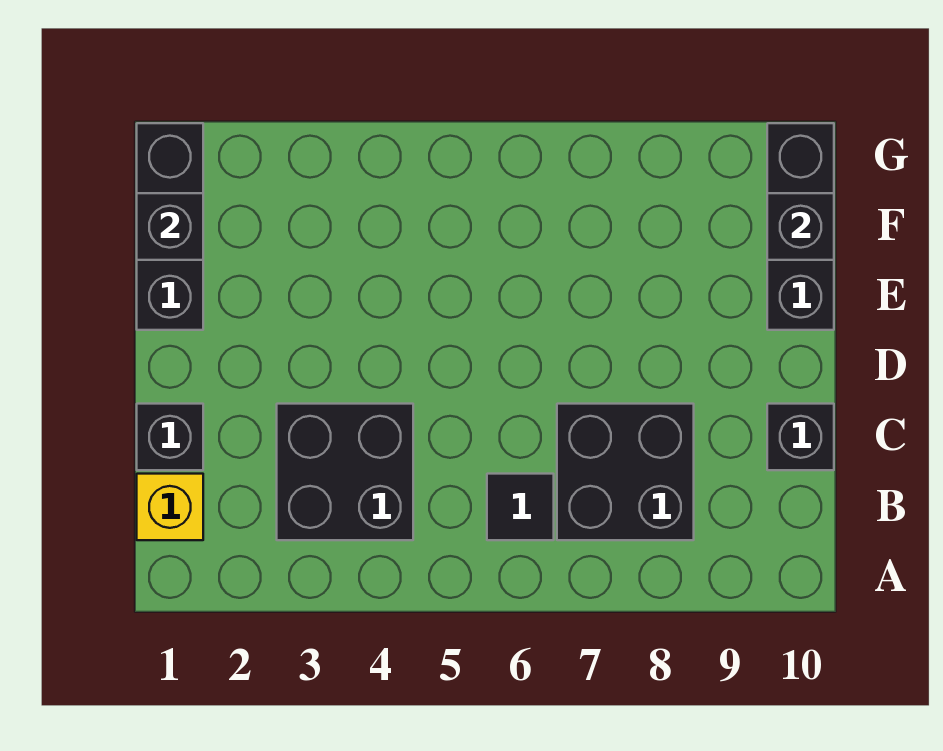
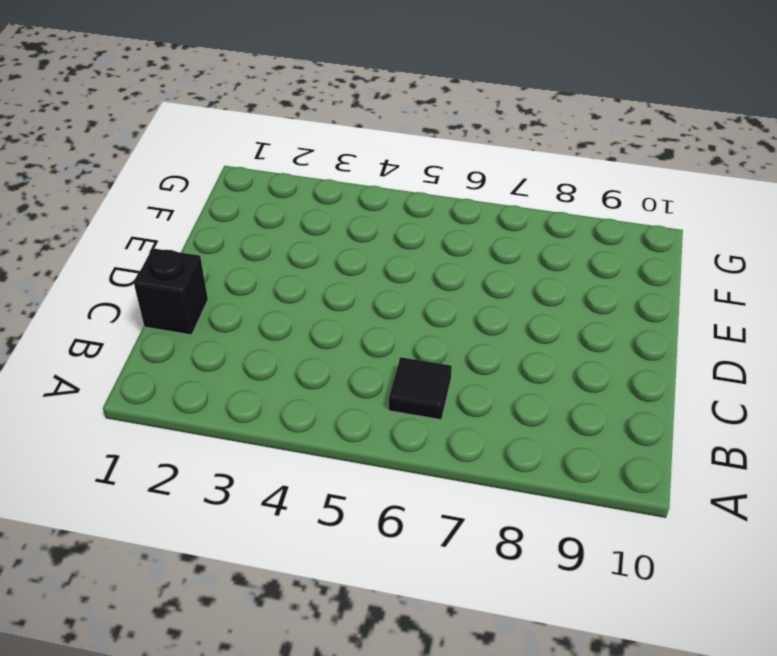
none -> yellow 1x1 brick [137,474,203,540]
none -> black 2x2 brick [277,404,413,540]

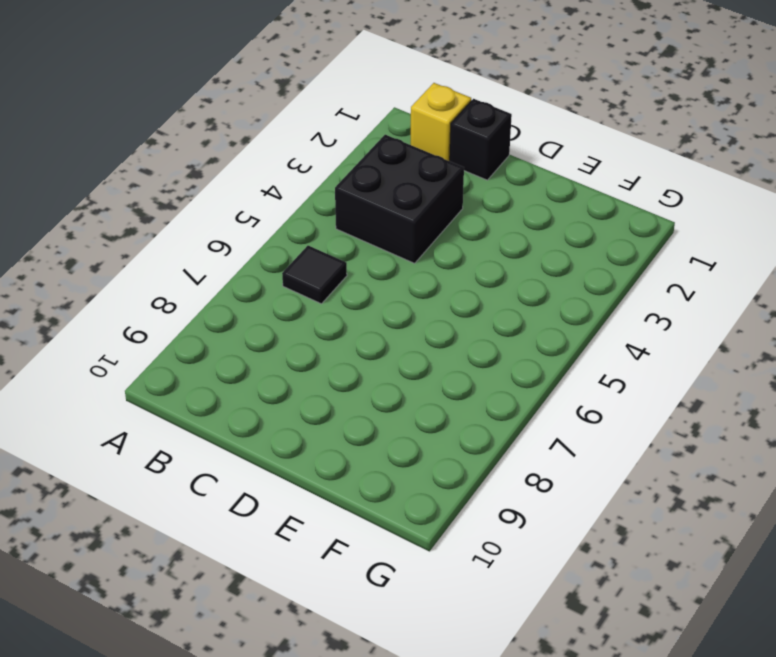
none -> black 2x2 brick [557,404,694,540]
none -> black 1x1 brick [767,404,834,470]

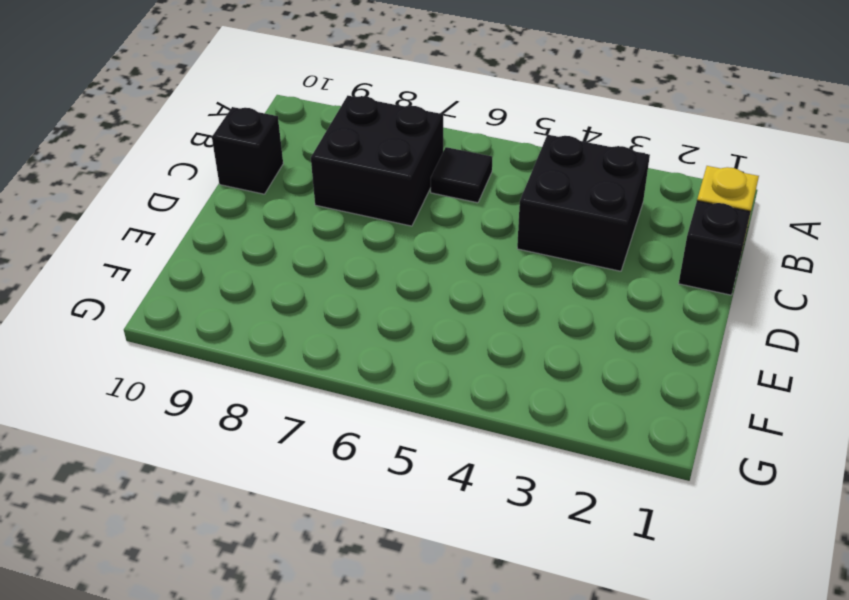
none -> black 1x3 brick [137,123,203,330]
none -> black 1x3 brick [767,123,834,330]

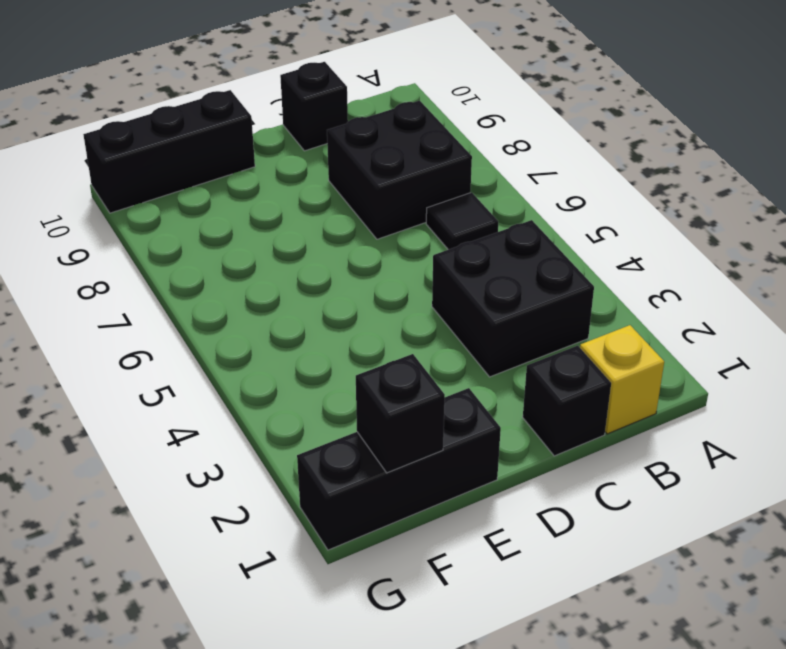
none -> black 1x1 brick [767,193,834,260]

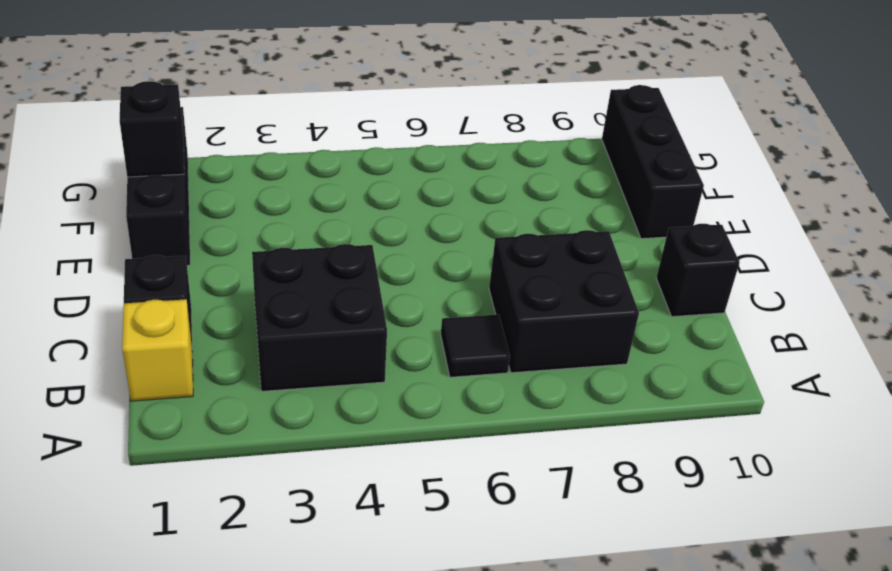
none -> black 1x1 brick [767,193,834,260]

